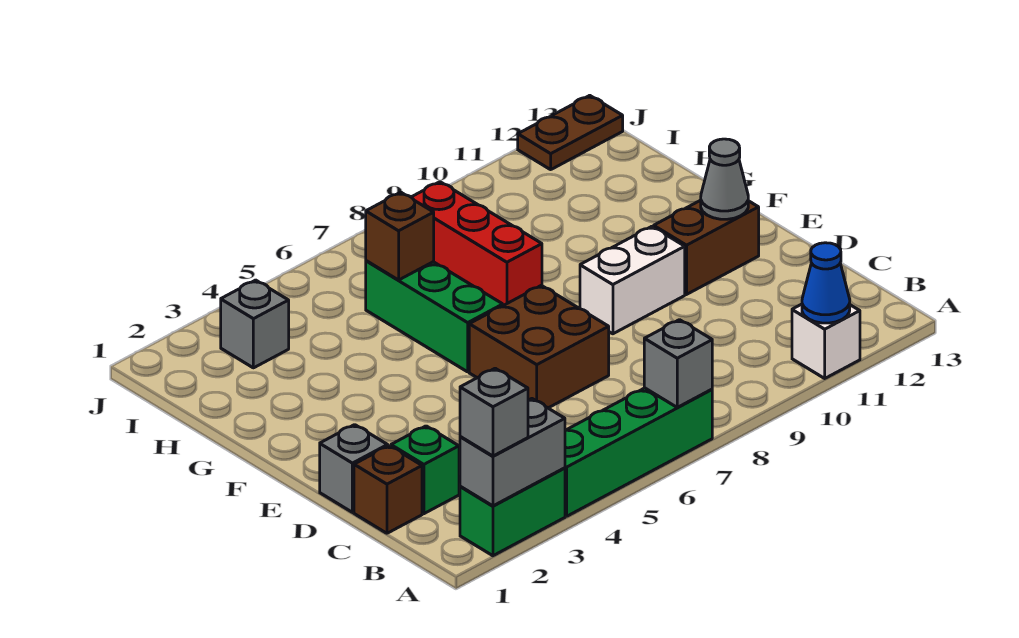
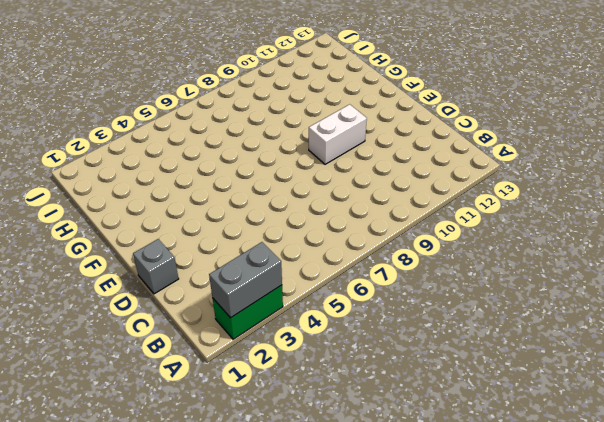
none -> green 1x4 brick [565,388,712,516]
none -> white 1x1 brick [792,304,860,378]
none -> brown 1x1 brick [354,446,422,533]

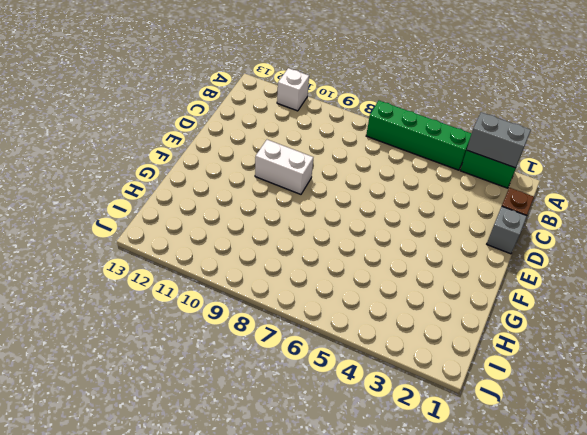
none -> green 1x1 brick [391,426,459,514]
none -> brown 2x2 brick [469,285,609,408]
none -> brown 1x2 brick [654,200,759,294]

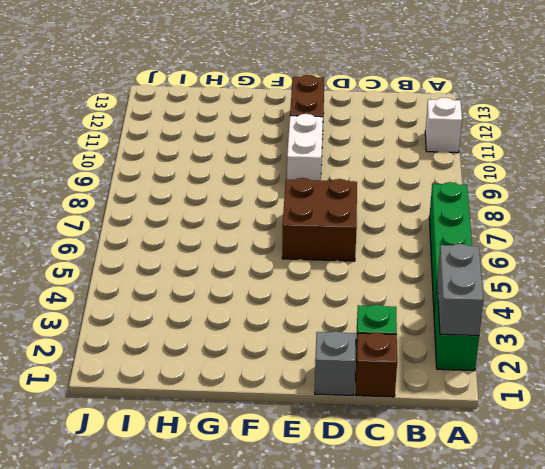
none -> green 1x3 brick [366,261,503,372]
none -> red 1x3 brick [412,182,542,306]
none -> grey 1x1 brick [221,280,289,368]

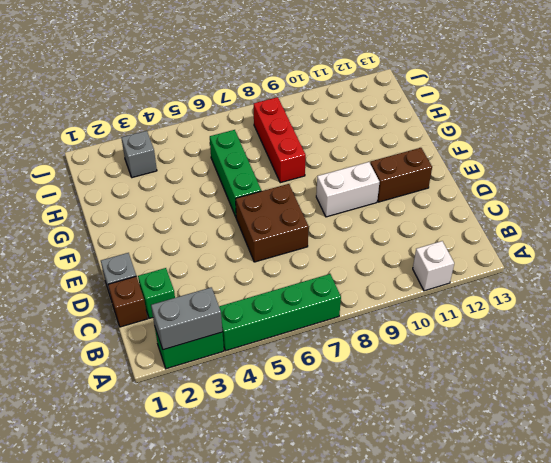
none -> brown 1x2 plate [518,95,623,170]
none -> grey 1x1 brick [644,320,712,407]
none -> blue 1x1 cone [802,243,850,323]

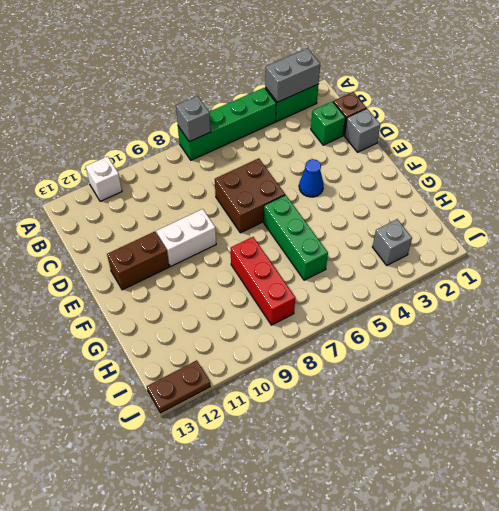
blue 1x1 cone [299,159,324,197] -> blue 1x1 cone moved to [802,243,850,323]
none -> grey 1x1 cone [701,139,748,219]
none -> brown 1x1 brick [366,192,434,280]
none -> grey 1x1 brick [460,368,528,456]

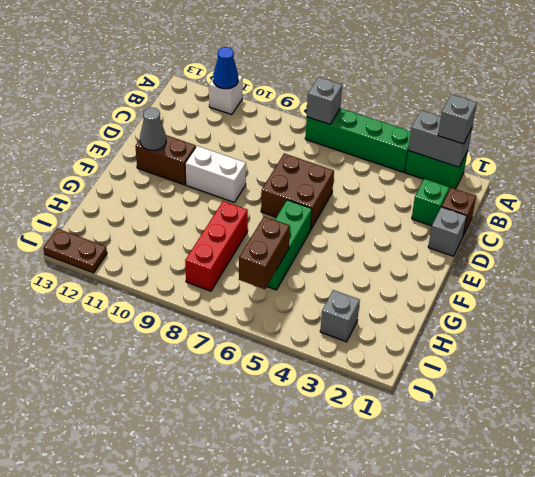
brown 1x2 brick [239,217,290,289] -> brown 1x1 brick [366,192,434,280]

